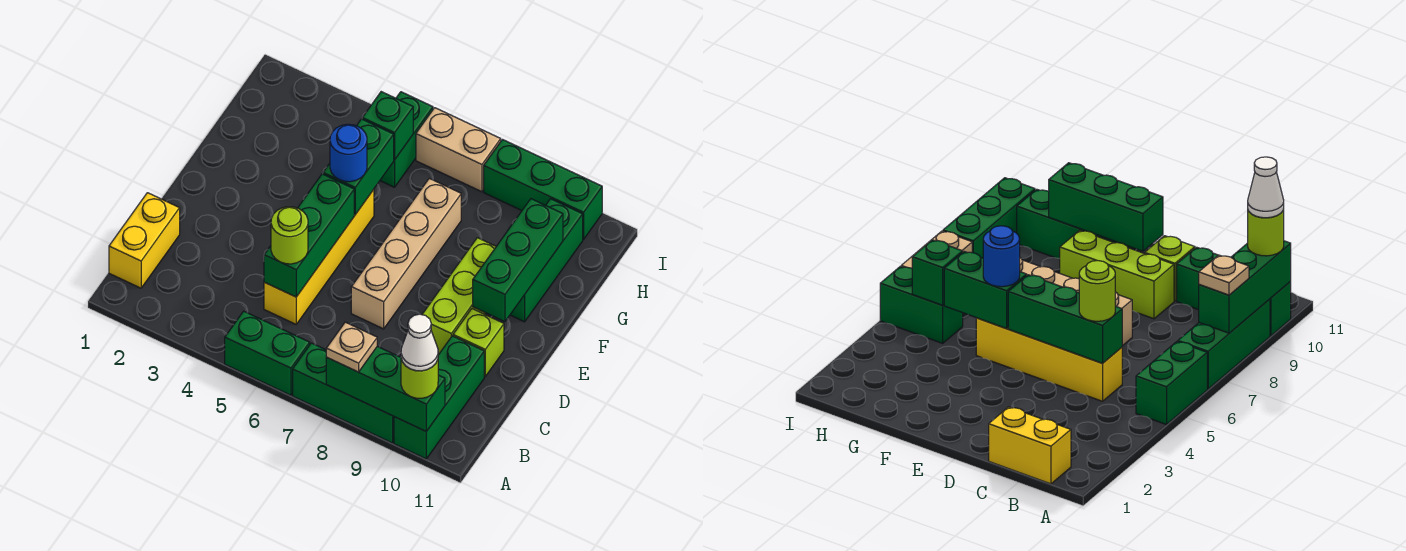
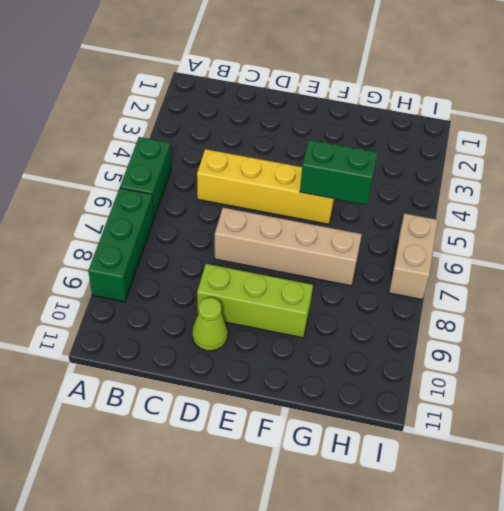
lime 1x1 cone [192,298,228,351] -> lime 1x1 brick [453,309,504,376]
none -> green 1x3 brick [394,336,484,459]
none -> yellow 1x2 brick [109,193,180,288]
none -> green 1x3 brick [510,199,583,322]

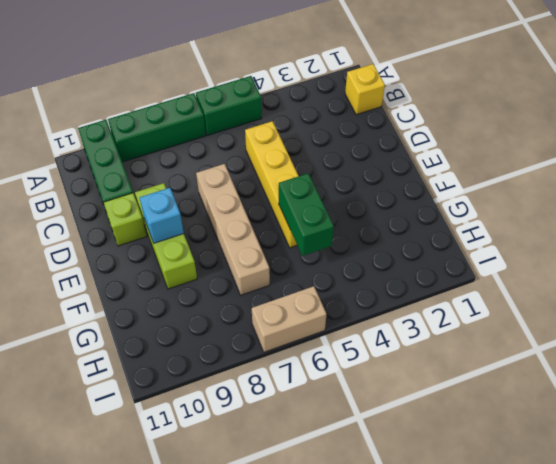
yellow 1x1 brick [345,64,385,115] -> yellow 1x2 brick [109,193,180,288]
cyan 1x1 brick [140,188,184,243] -> none
none -> green 1x3 brick [510,199,583,322]
none -> green 1x2 brick [380,92,433,187]
none -> green 1x3 brick [484,140,602,239]

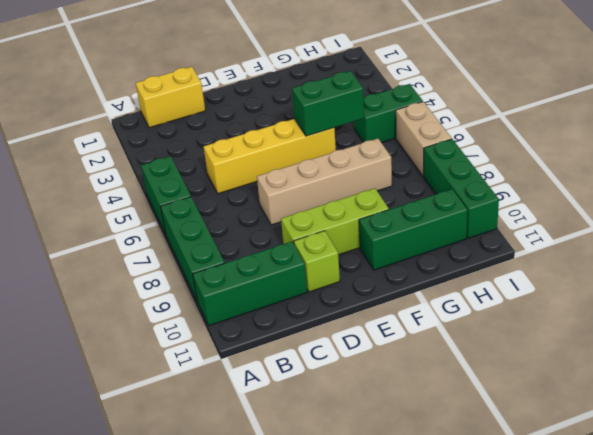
none -> green 1x3 brick [326,346,445,431]
none -> green 1x3 brick [264,174,354,297]
none -> green 1x3 brick [473,199,563,322]

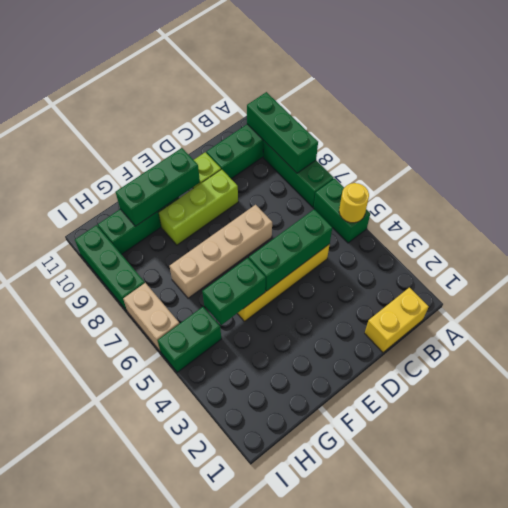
yellow 1x1 round brick [339,183,369,223] -> none
none -> green 1x1 brick [362,92,413,160]
none -> tan 1x1 plate [326,322,377,372]
none -> lime 1x1 round brick [401,359,438,398]

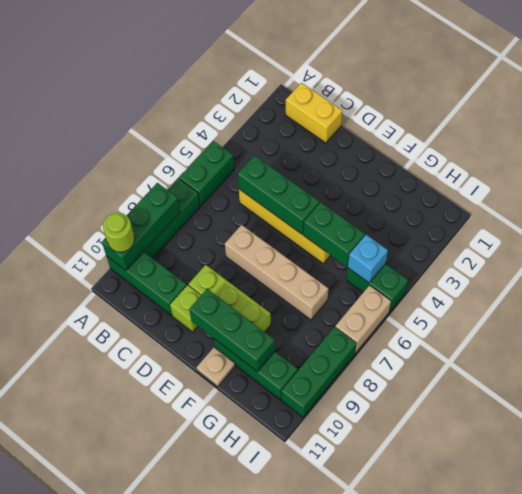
tan 1x1 plate [197,348,235,387] -> tan 1x1 plate moved to [326,322,377,372]
cyan 1x1 brick [348,235,388,283] -> green 1x1 brick [362,92,413,160]
none -> lime 1x1 round brick [271,207,308,264]
none -> blue 1x1 round brick [330,124,367,182]
none -> white 1x1 cone [401,314,438,371]

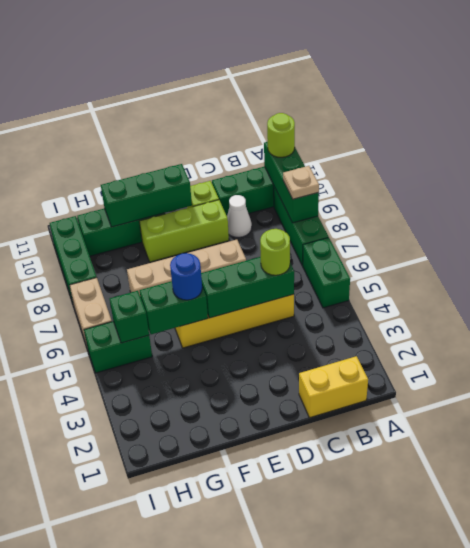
white 1x1 cone [227,195,252,237] -> white 1x1 cone moved to [401,314,438,371]

